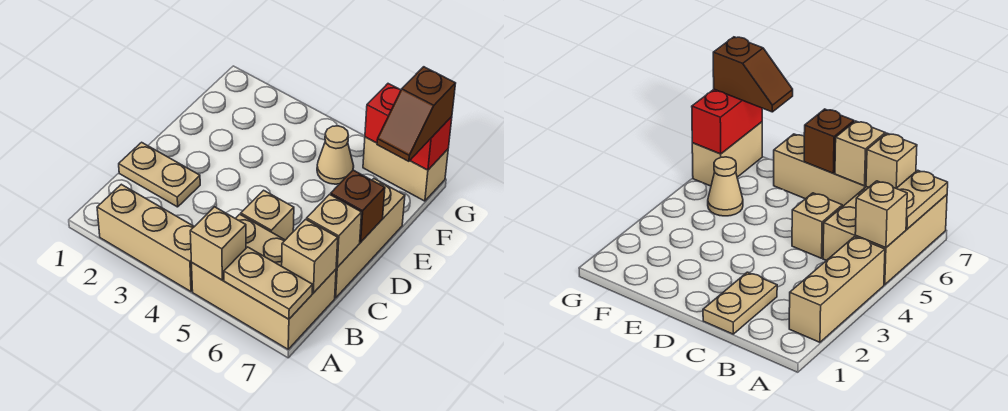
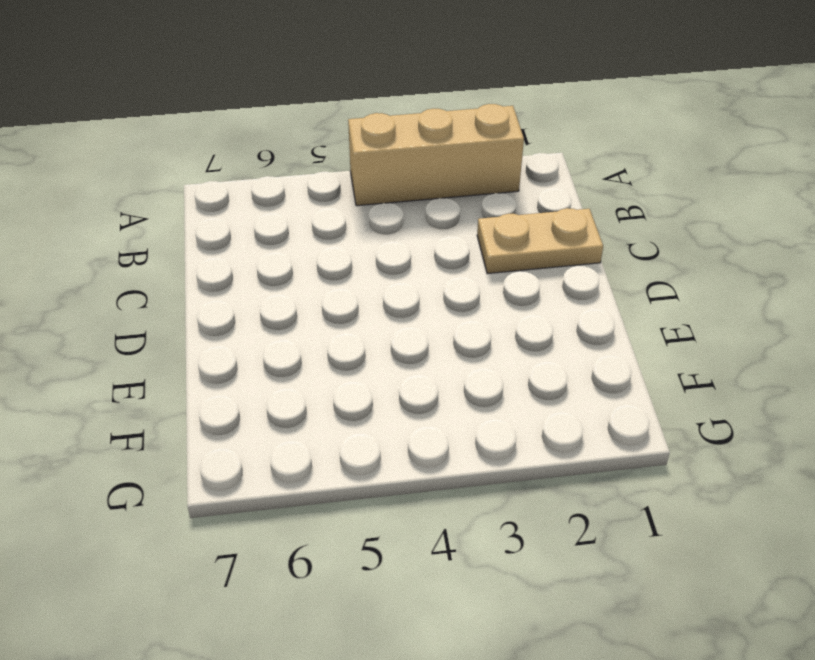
none -> tan 2x3 brick [192,214,336,349]
none -> tan 1x1 brick [241,190,294,240]
none -> tan 1x3 brick [335,179,405,298]

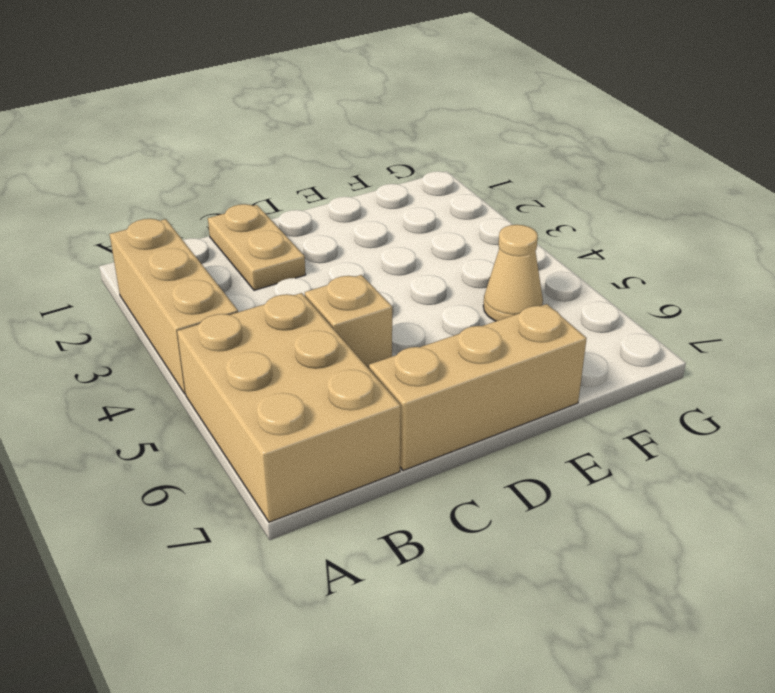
none -> tan 1x2 brick [363,137,448,201]
none -> tan 1x1 brick [190,207,246,280]
none -> tan 1x2 plate [224,247,313,319]

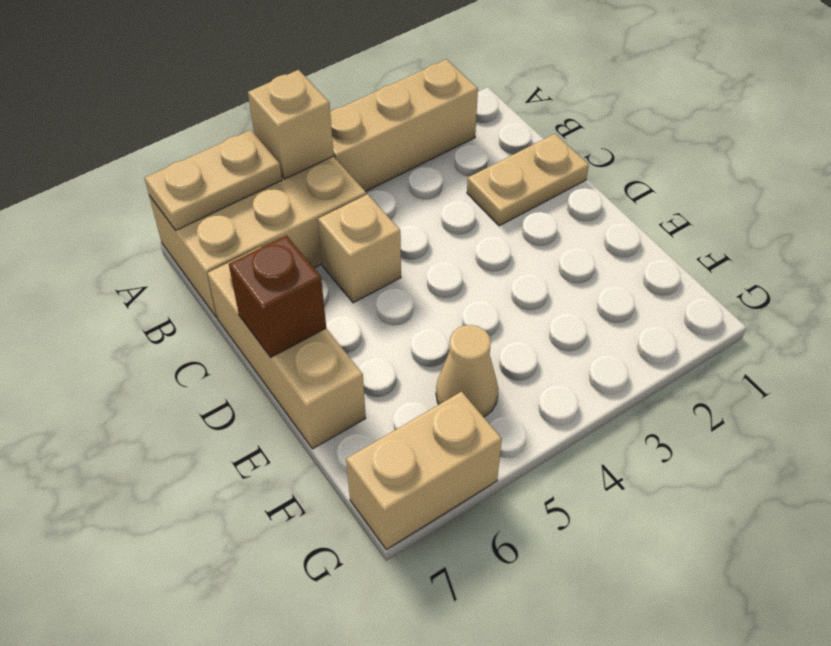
none -> tan 1x1 brick [282,219,338,293]
none -> tan 1x1 brick [307,194,362,267]
none -> red 1x2 brick [365,84,452,170]

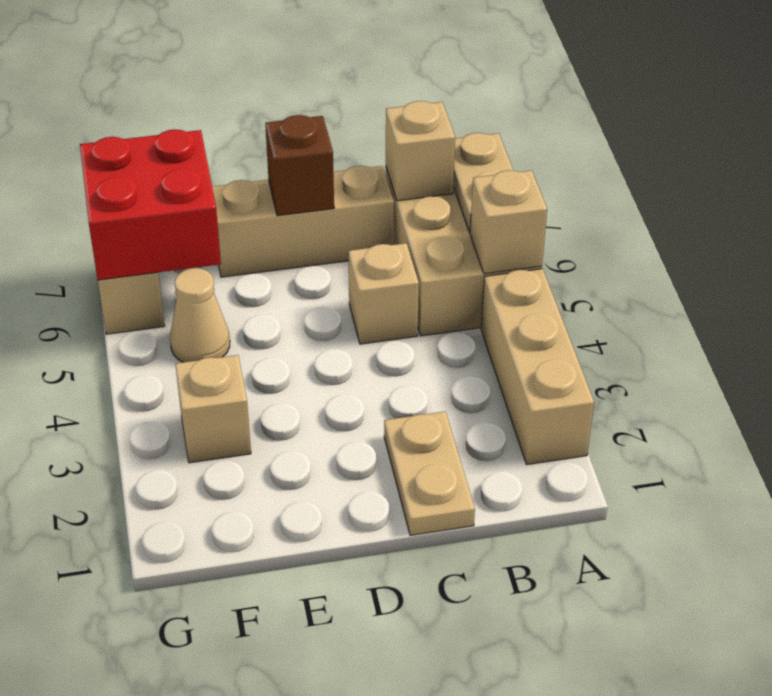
tan 1x1 brick [175,355,251,463] -> tan 1x1 brick moved to [307,194,362,267]
red 2x2 brick [80,129,221,280] -> red 1x2 brick [365,84,452,170]
none -> brown 1x2 slope [377,67,456,161]

